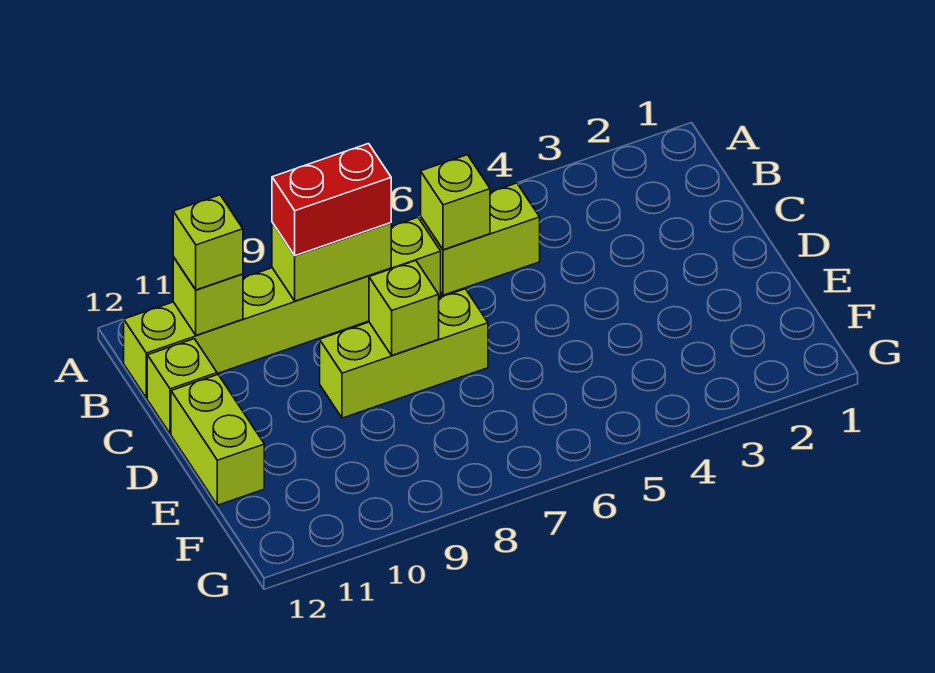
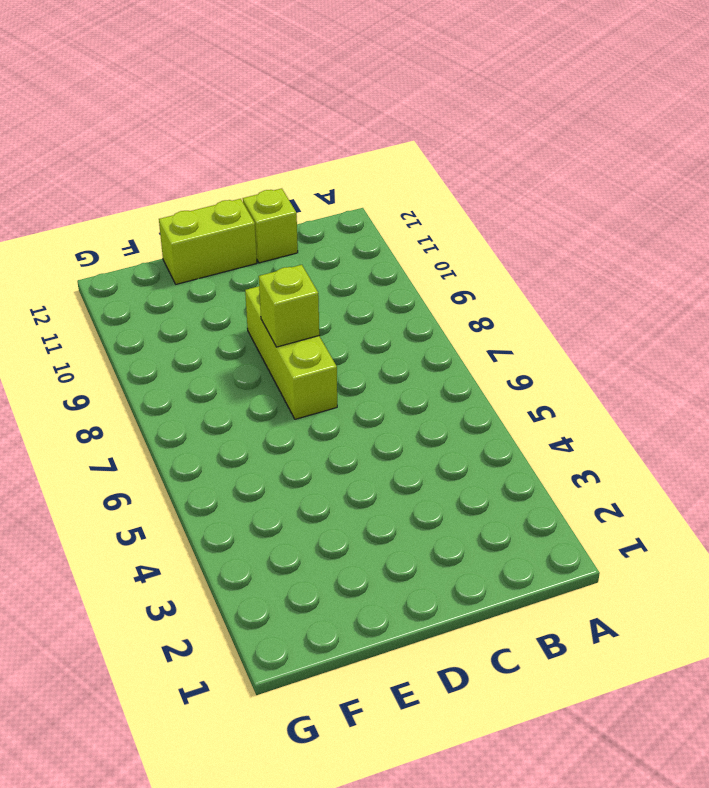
none -> lime 1x2 brick [421,183,540,295]
none -> lime 1x6 brick [124,217,441,398]

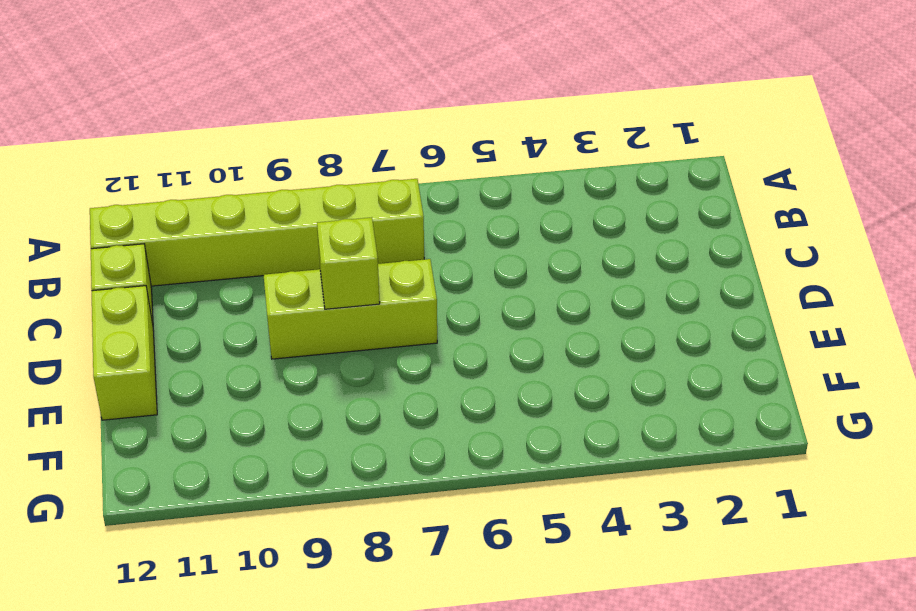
none -> lime 1x2 brick [421,183,540,295]
none -> lime 1x1 brick [421,155,490,250]

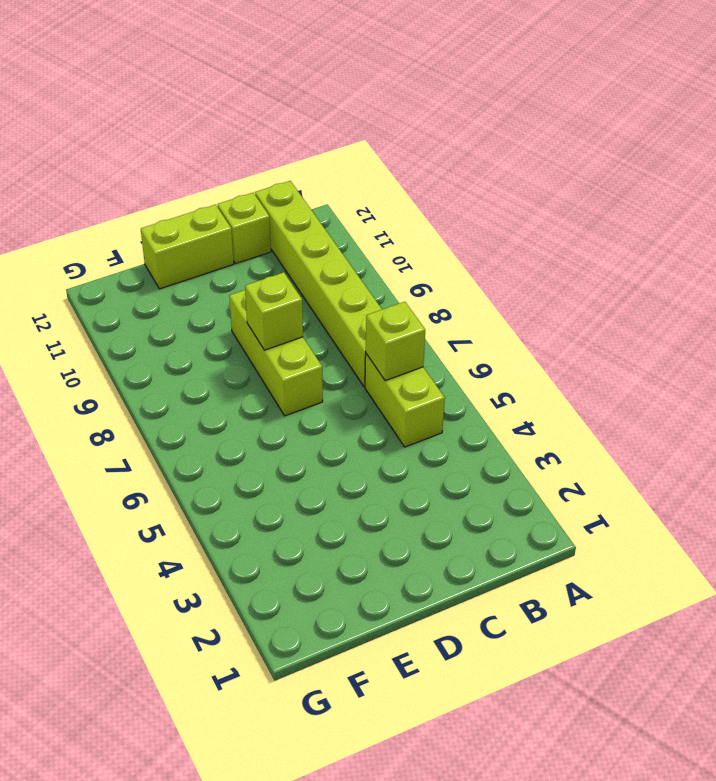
none -> lime 1x2 brick [272,223,391,301]
none -> lime 1x1 brick [173,257,243,335]

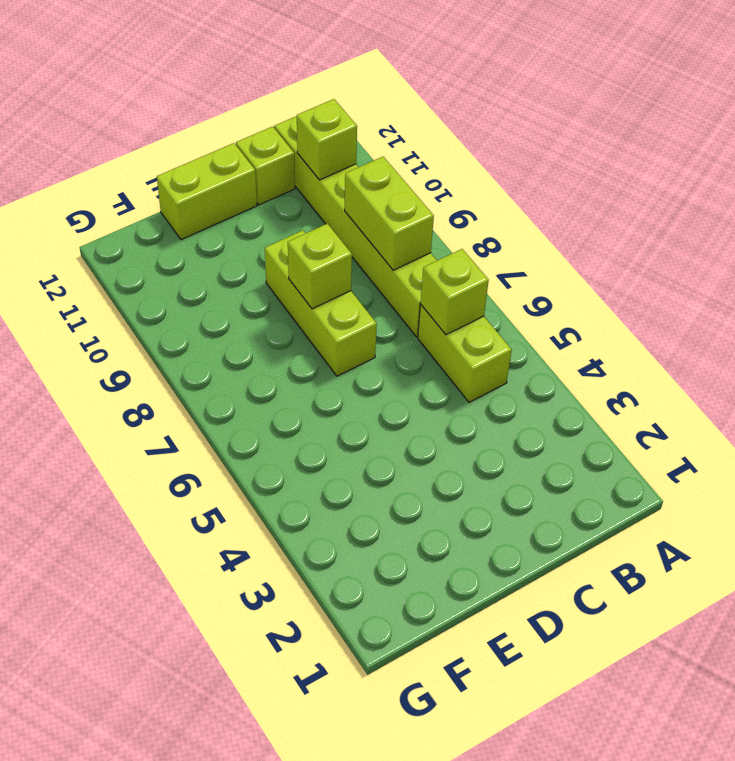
none -> red 1x2 brick [272,144,391,256]
none -> lime 1x1 brick [173,195,243,290]

